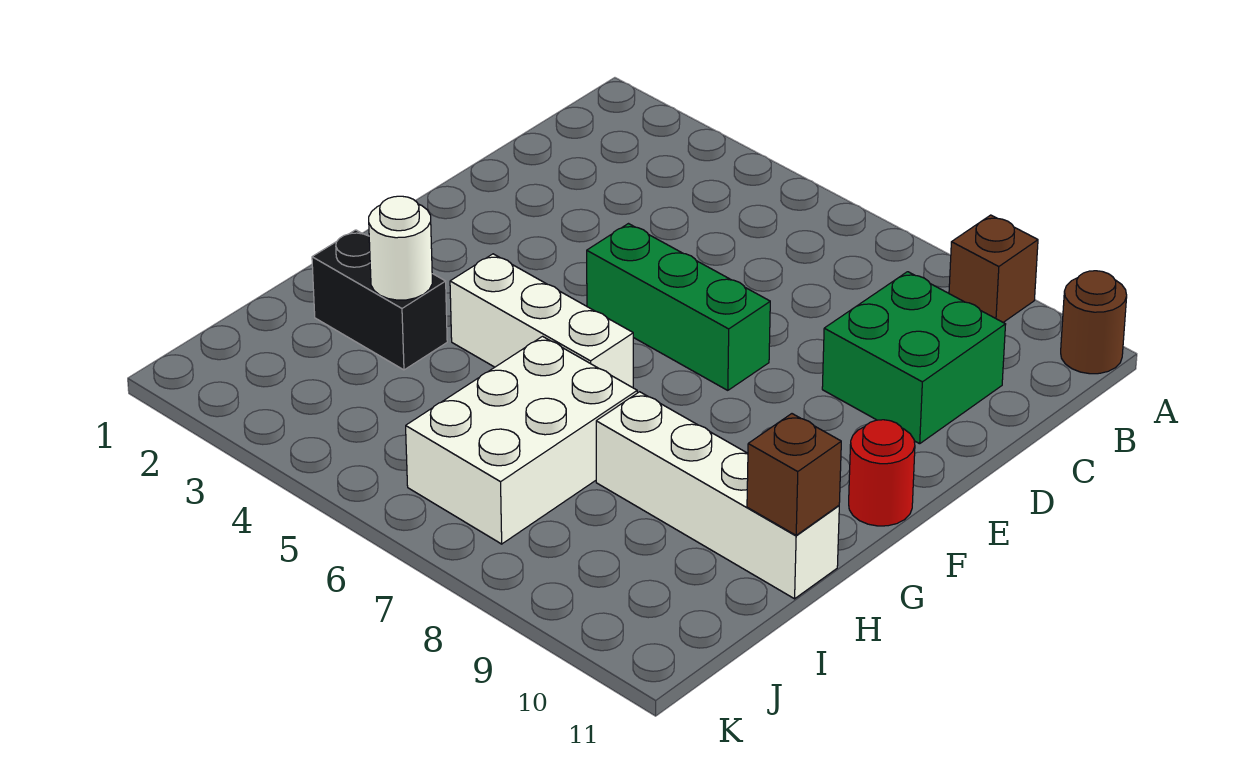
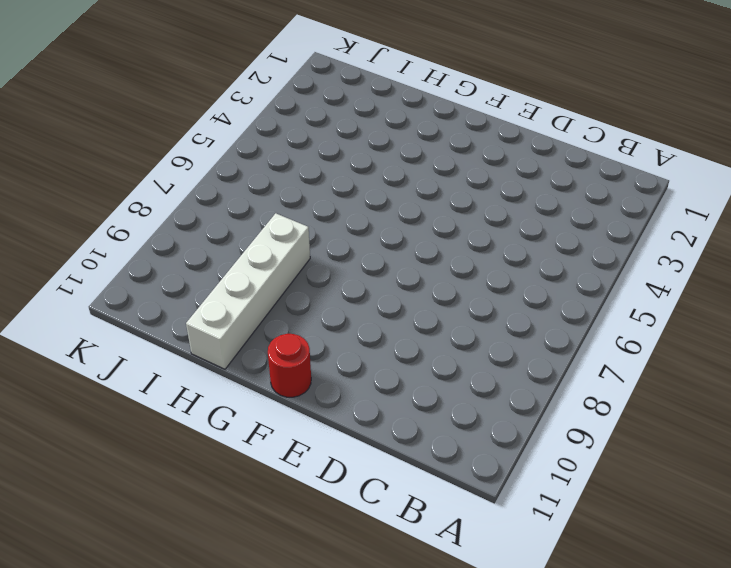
none -> brown 1x1 brick [949,215,1038,322]
none -> brown 1x1 round brick [1061,271,1127,374]

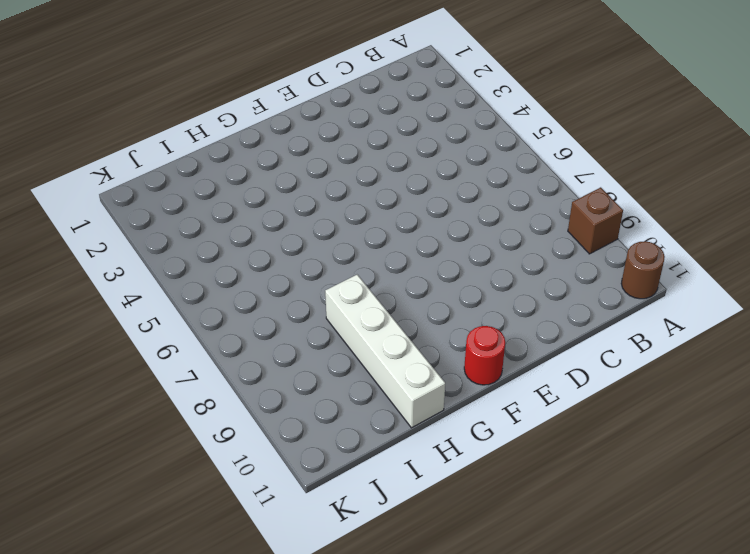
none -> green 2x2 brick [822,272,1006,444]
none -> green 1x3 brick [587,224,770,390]

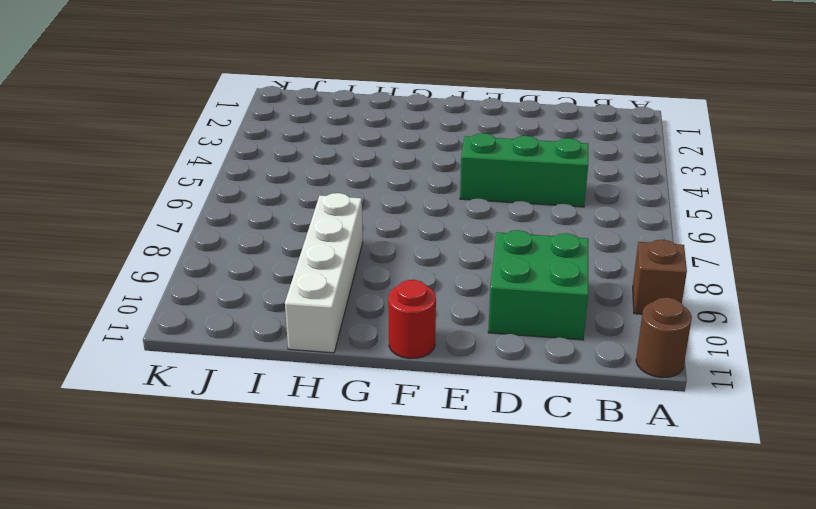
green 1x3 brick [460,133,588,207] -> green 1x3 brick turned to [587,224,770,390]
none -> white 1x3 brick [450,254,633,388]
none -> black 1x2 brick [312,230,447,370]

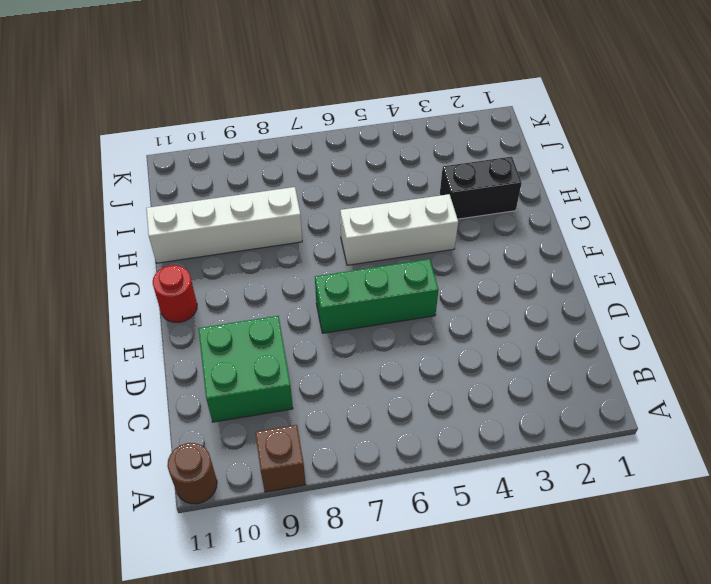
none -> white 2x3 brick [406,336,637,544]
none -> white 1x1 round brick [369,196,432,300]

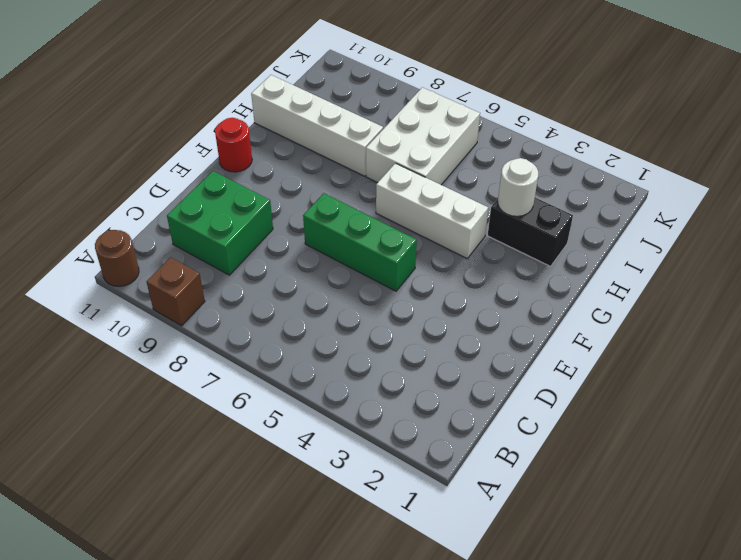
none -> brown 1x1 brick [747,414,841,535]

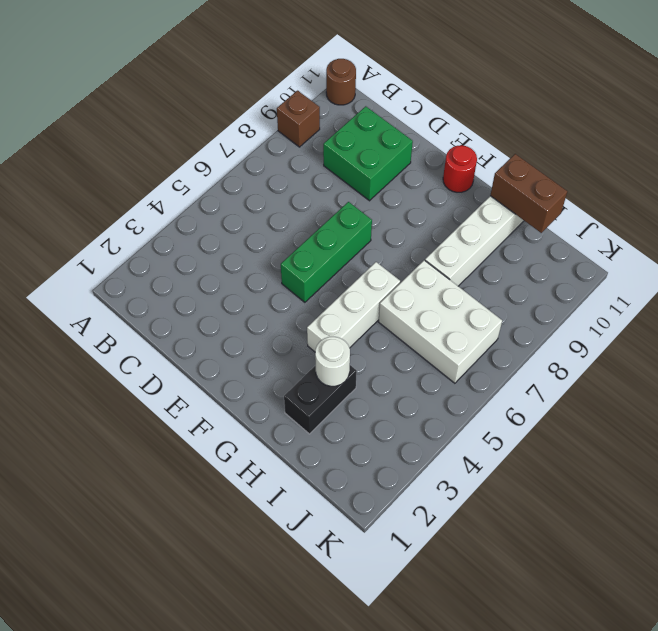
brown 1x2 brick [490,154,567,233] -> brown 1x1 brick [747,414,841,535]

